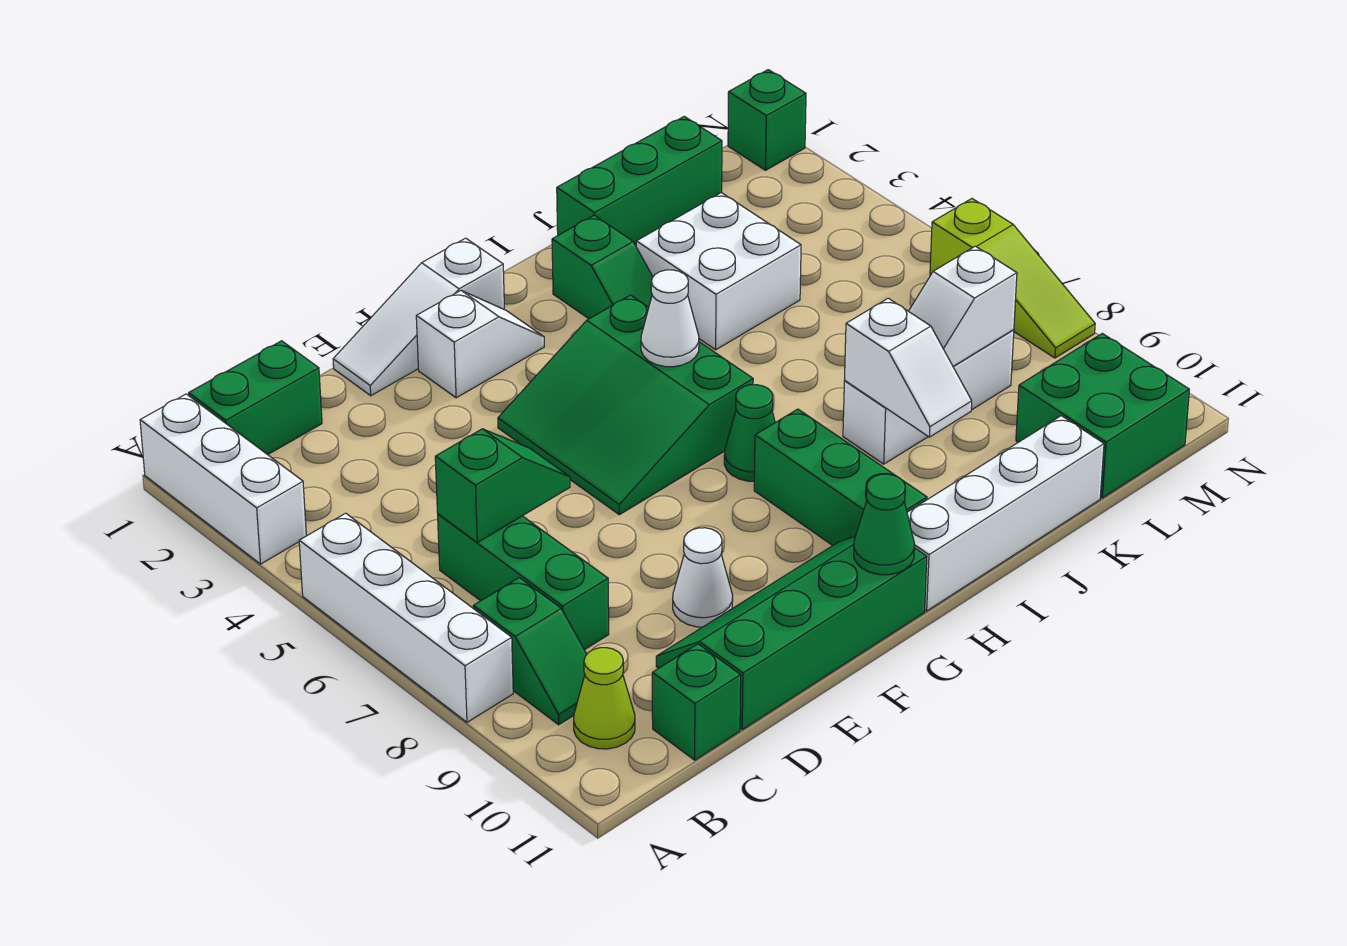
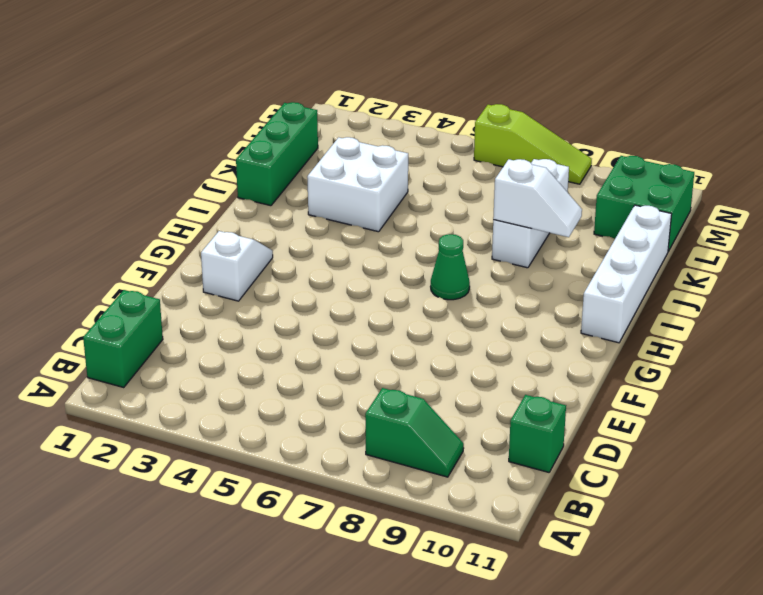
none -> white 1x3 brick [140,394,306,564]
none -> white 1x4 brick [299,513,513,722]
none -> lime 1x1 cone [574,648,635,749]

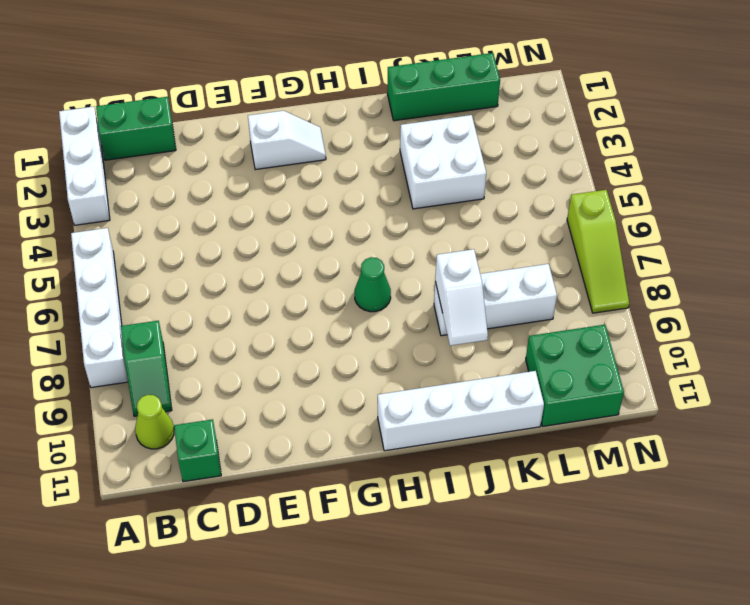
none -> green 1x3 brick [438,514,609,650]
none -> green 2x4 slope [656,536,927,729]
none -> white 1x3 slope [333,238,504,396]

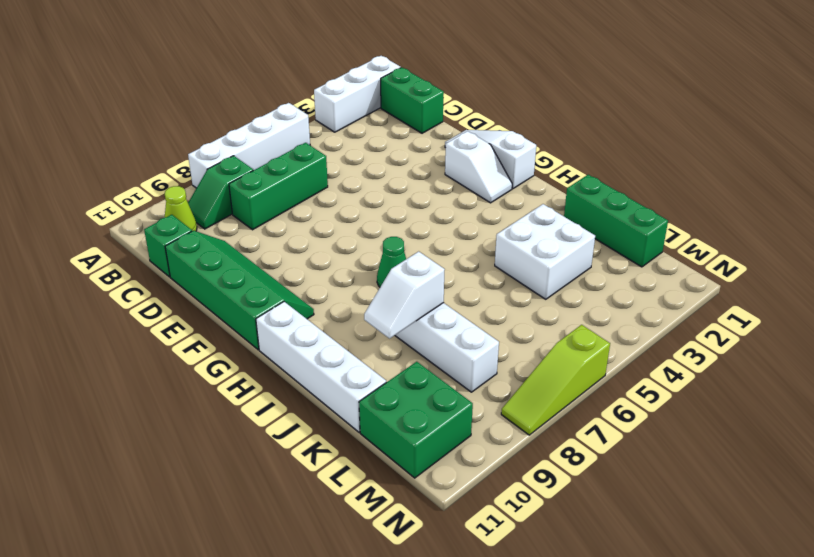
none -> white 1x1 cone [673,528,733,627]
none -> green 3x3 slope [498,295,753,515]
none -> green 1x3 brick [754,409,927,545]

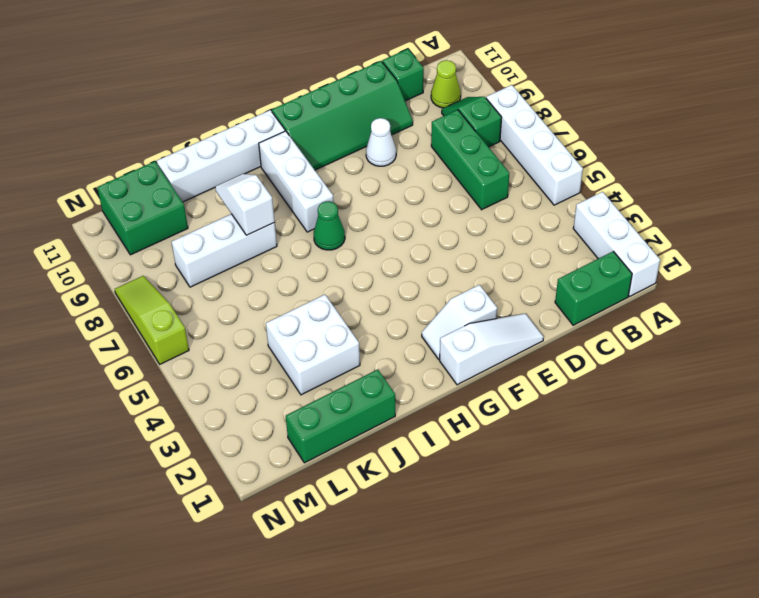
white 1x3 brick [259,131,334,232] -> green 1x3 brick [754,409,927,545]
none -> green 3x3 slope [498,295,753,515]
none -> green 1x2 slope [552,215,653,319]
none -> green 1x1 brick [728,70,806,170]

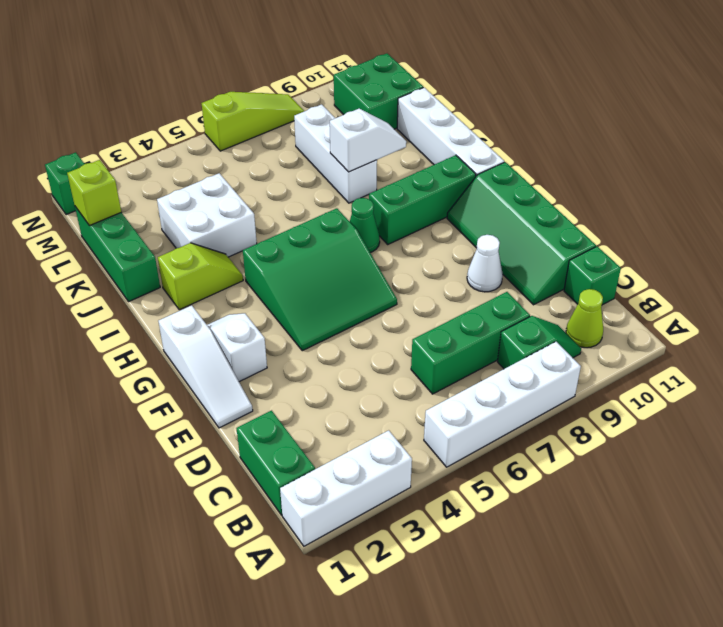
lime 1x2 slope [158,243,243,310] -> green 1x2 slope [552,215,653,319]
lime 1x1 brick [67,160,121,226] -> none
none -> green 1x2 slope [435,429,570,542]
none -> green 1x1 cone [854,474,914,575]
none -> white 1x1 cone [641,270,699,367]

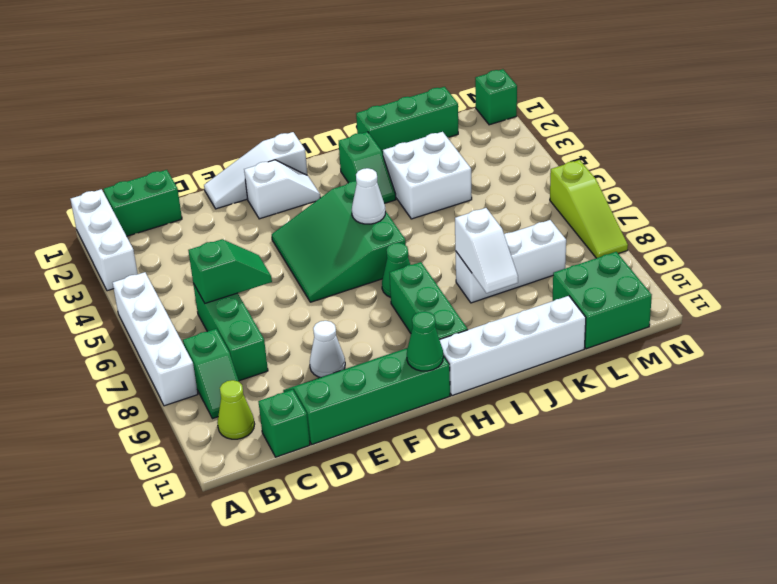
none -> white 1x2 slope [909,246,1017,366]

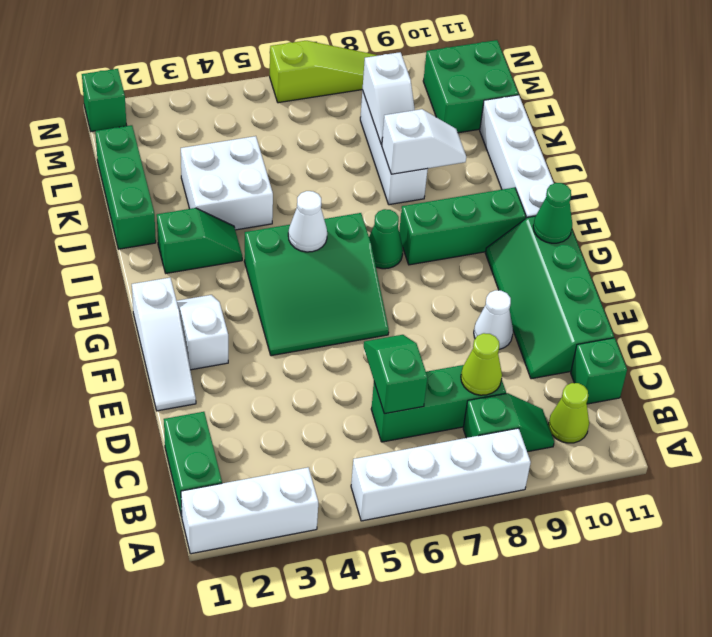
lime 1x1 cone [461,333,502,395] -> none

